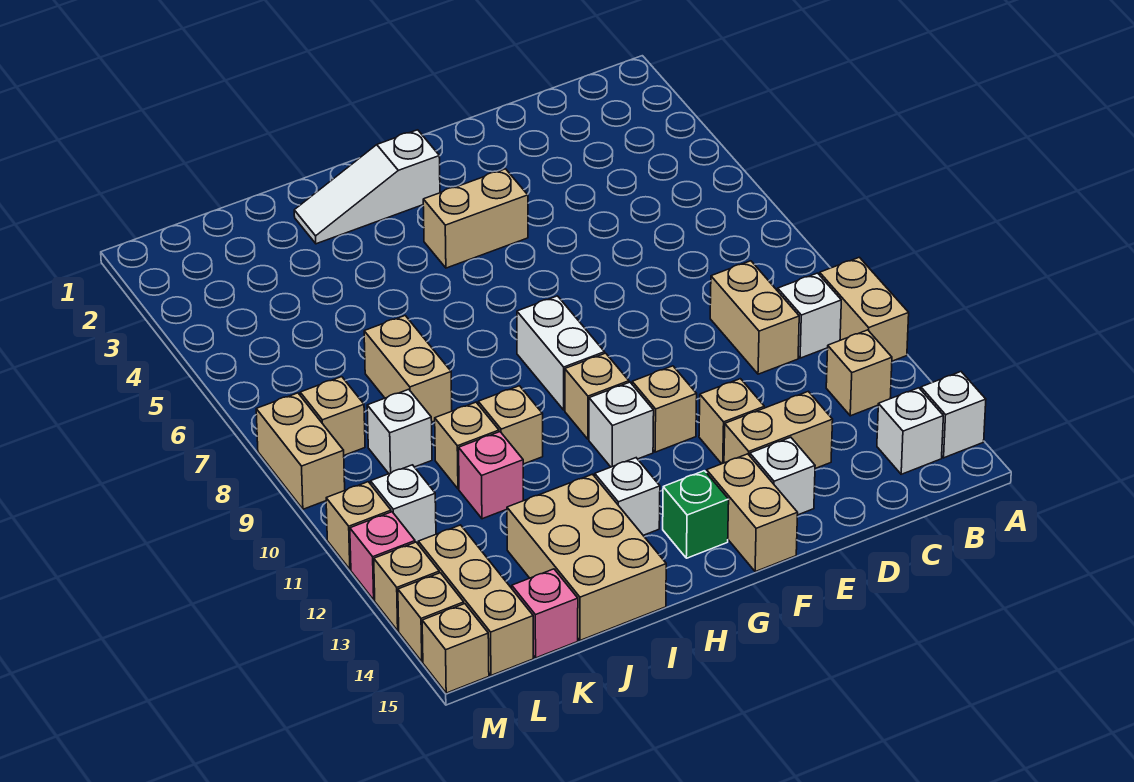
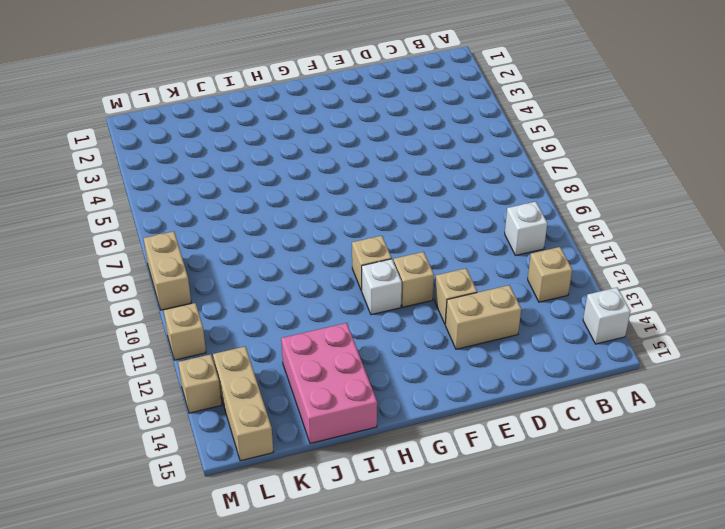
pink 2x3 brick [281,323,377,444] -> tan 2x3 brick [507,474,666,640]
none -> tan 1x2 brick [820,257,909,361]
none -> white 1x1 brick [877,388,943,474]
none -> tan 1x2 brick [710,261,799,374]
none -> white 1x1 brick [750,437,815,515]

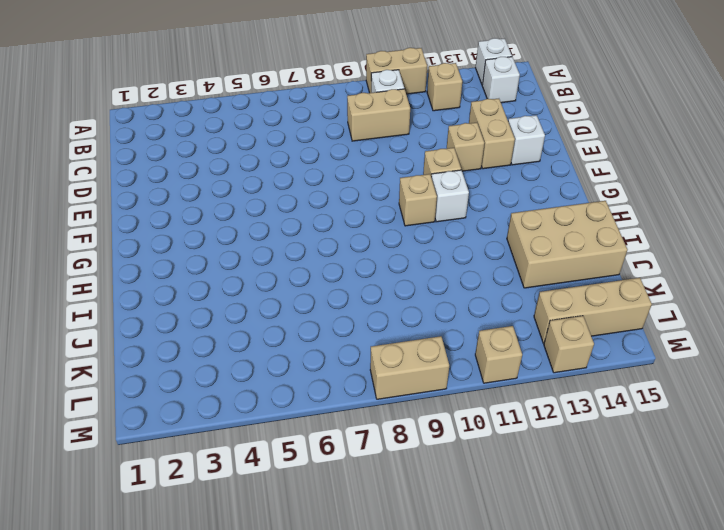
none -> tan 1x2 brick [423,169,528,268]
none -> tan 1x2 brick [707,454,798,572]
none -> white 1x3 slope [294,130,440,244]
none -> white 1x2 brick [517,296,605,410]

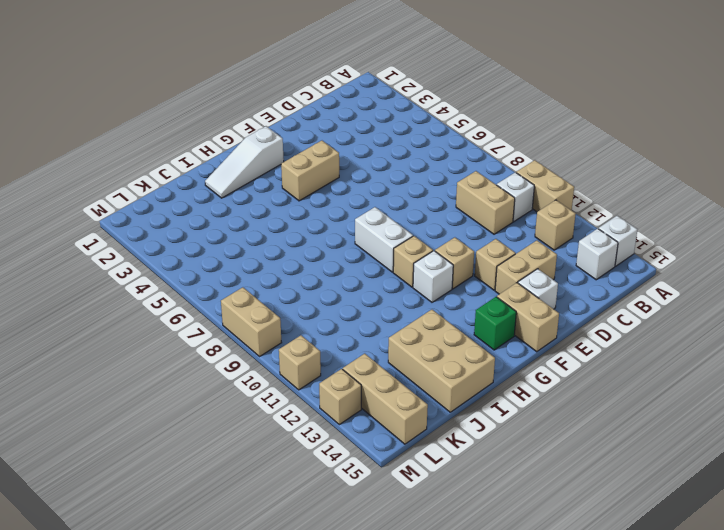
none -> white 1x1 brick [595,458,660,535]
none -> tan 1x1 brick [478,386,543,464]
none -> tan 1x2 brick [364,316,452,422]
none -> tan 1x1 brick [435,402,499,489]

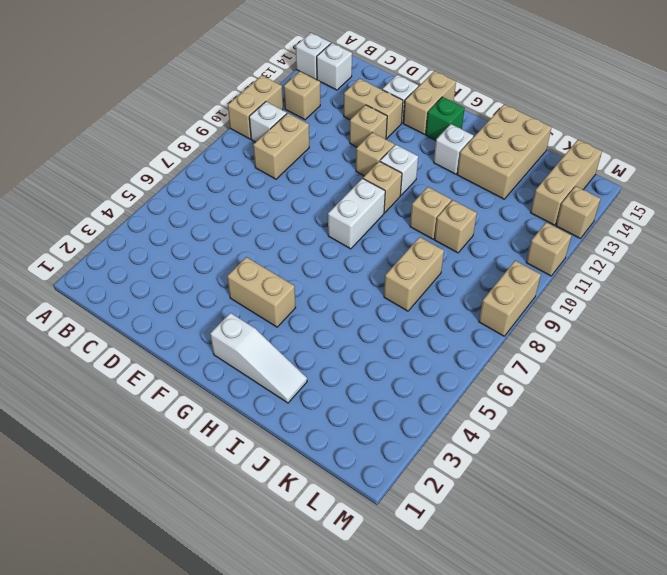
none -> pink 1x1 brick [459,432,523,519]
none -> white 1x1 brick [367,389,432,474]
none -> pink 1x1 brick [512,569,578,658]
none -> tan 1x1 brick [300,377,365,455]

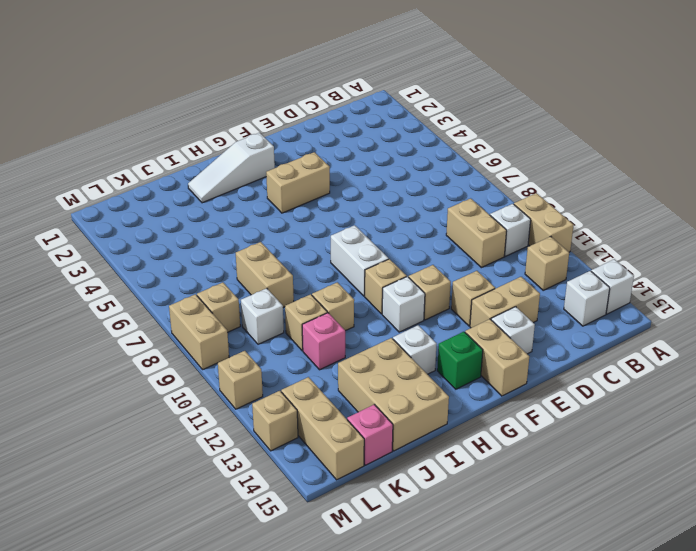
none -> white 1x1 brick [371,465,436,544]
none -> pink 1x1 brick [350,512,415,600]
none -> tan 1x1 brick [398,573,464,662]
none -> tan 1x1 brick [422,604,489,693]

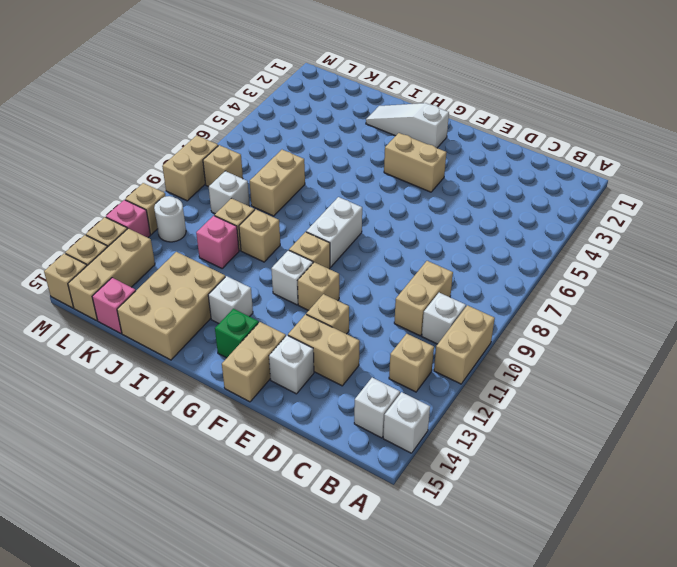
white 1x1 round brick [154,196,186,242] -> white 1x1 brick [371,465,436,544]

